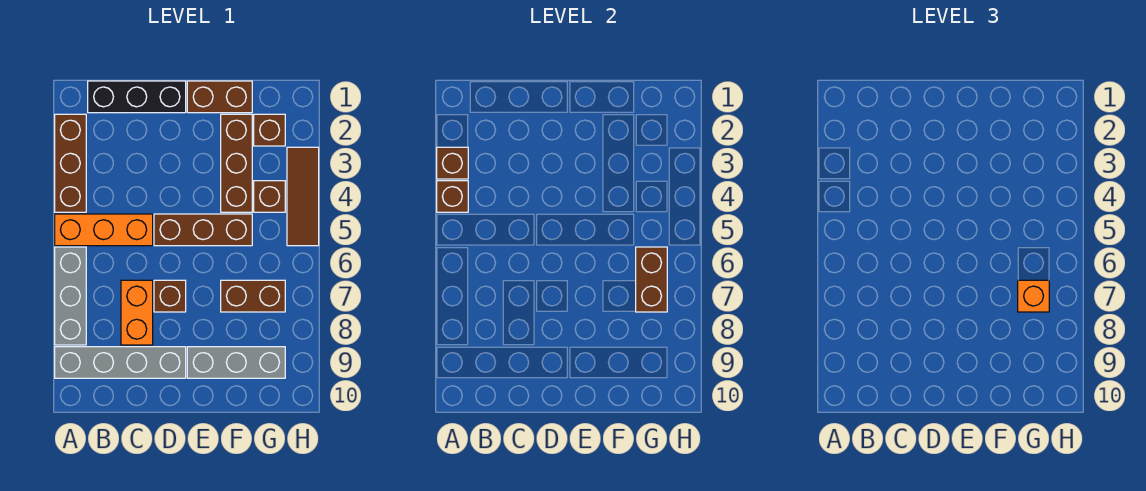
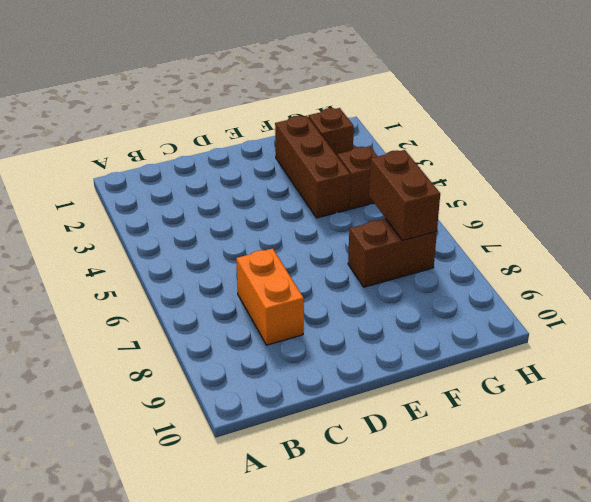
none -> brown 1x3 brick [55,114,86,212]
none -> orange 1x3 brick [55,214,153,246]
none -> grey 1x3 brick [55,247,86,345]

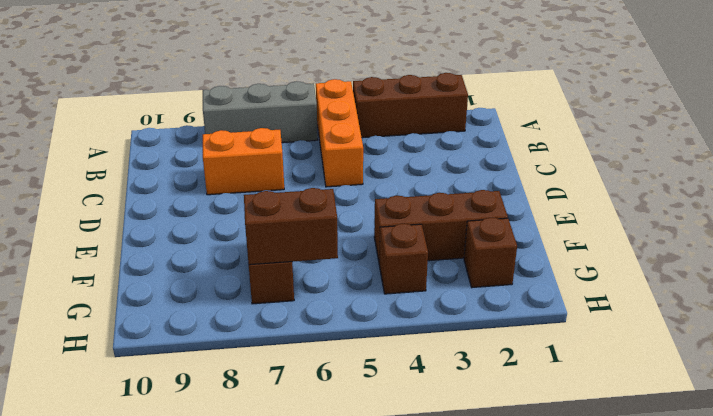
none -> grey 1x4 brick [55,347,186,378]
none -> black 1x3 brick [88,81,186,113]
none -> brown 1x3 brick [154,214,252,246]

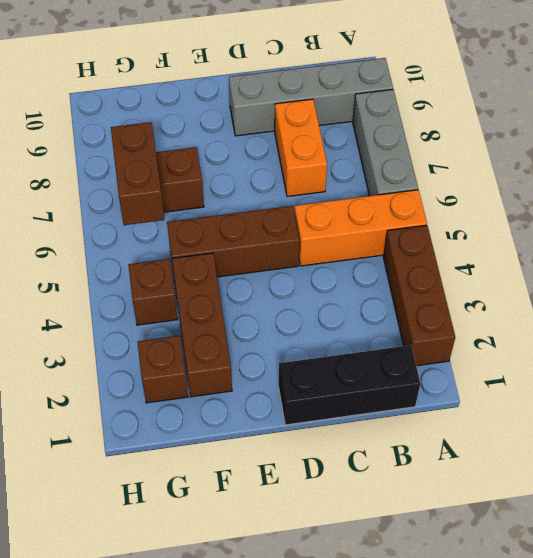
none -> brown 1x1 brick [154,280,186,312]
none -> brown 1x2 brick [187,81,252,113]
none -> grey 1x3 brick [187,347,285,378]

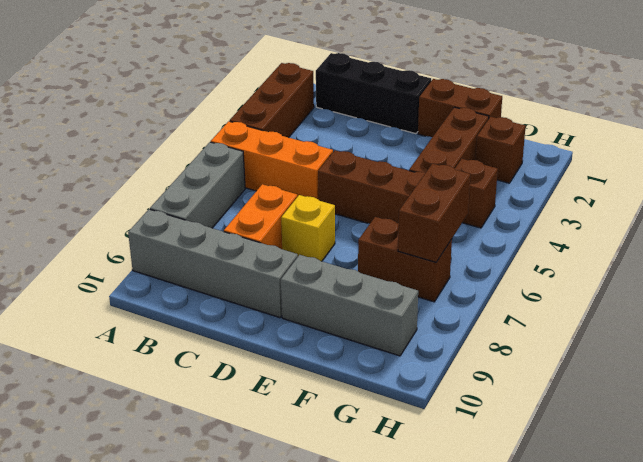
yellow 1x1 brick [281,195,335,261] -> brown 1x1 brick [154,280,186,312]
none -> brown 1x3 tile [287,147,319,246]
none -> brown 1x1 brick [437,147,468,179]
none -> brown 1x1 brick [437,181,468,212]

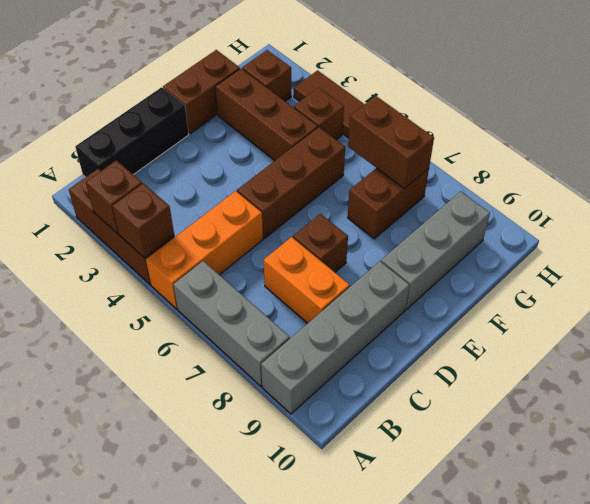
none -> orange 1x1 brick [1018,280,1049,312]

